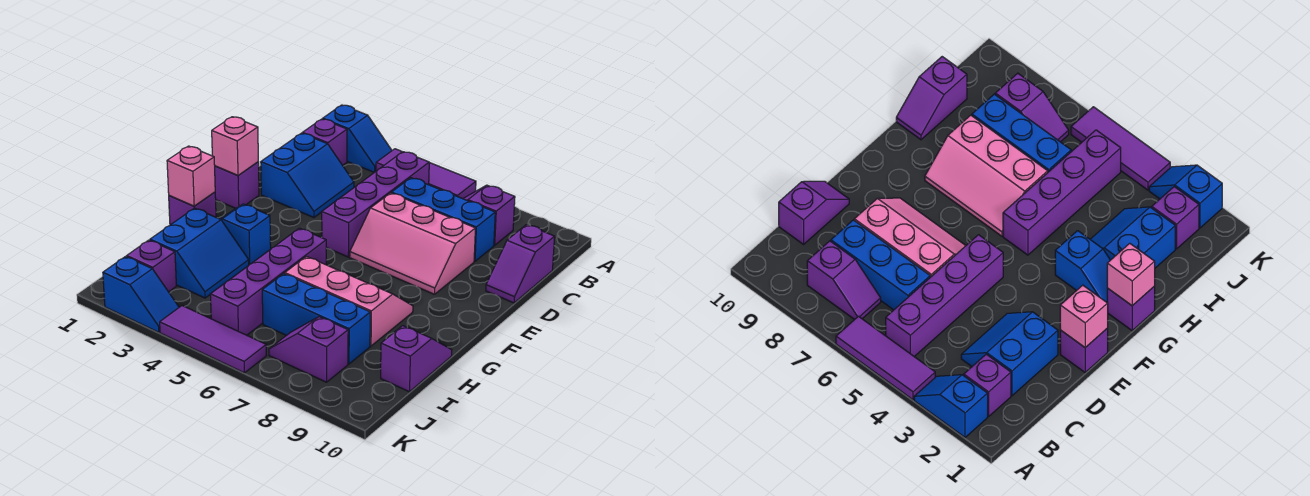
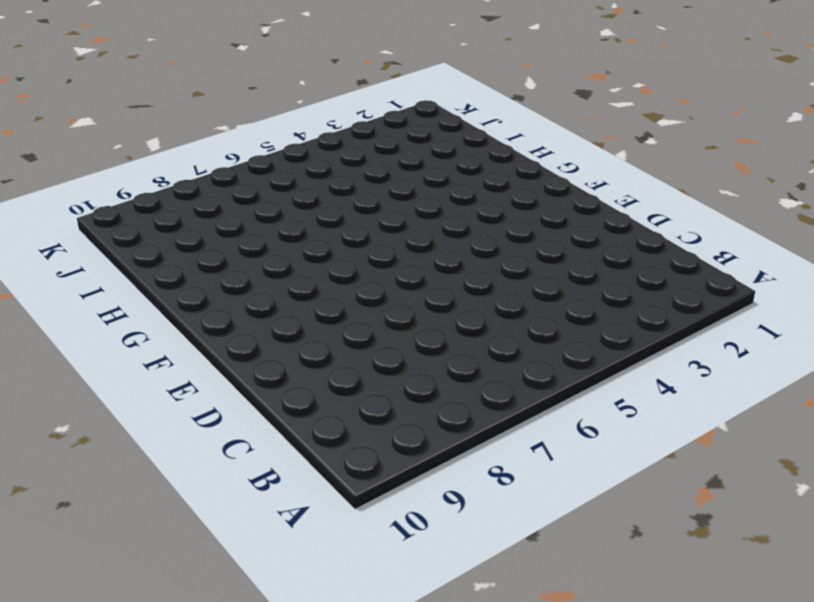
none -> blue 1x2 slope [323,105,392,172]
none -> purple 1x3 tile [376,149,476,199]
none -> purple 1x1 brick [303,119,347,165]

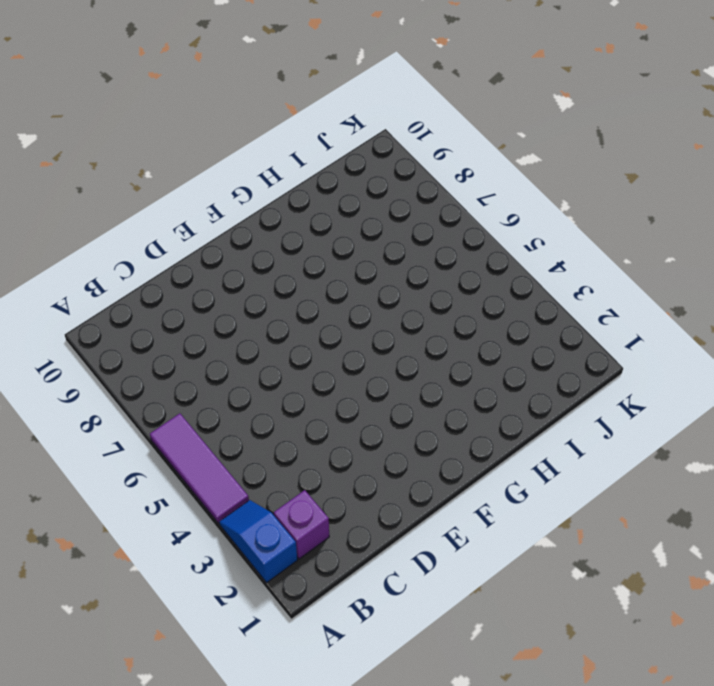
none -> purple 1x4 brick [322,152,429,257]
none -> purple 1x2 slope [463,185,515,245]
none -> blue 2x2 slope [261,133,354,218]

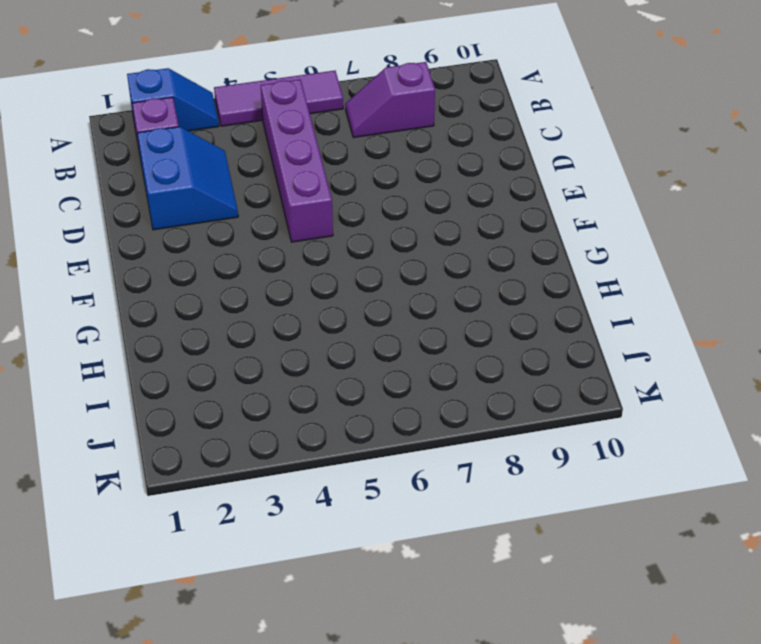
none -> blue 1x3 brick [392,178,495,261]
none -> purple 1x2 slope [486,225,555,303]
none -> pink 2x3 slope [350,193,475,294]

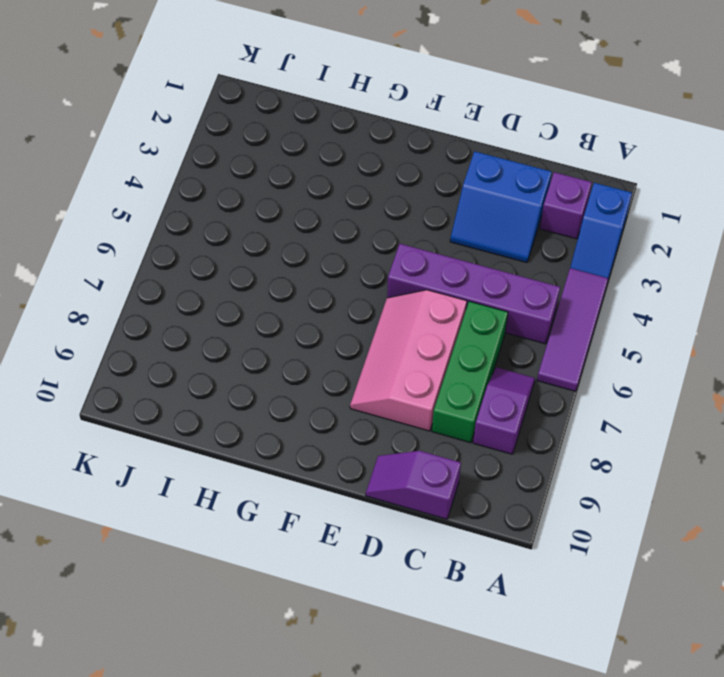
green 1x3 brick [432,301,508,443] -> blue 1x3 brick [392,178,495,261]
none -> purple 1x1 brick [215,162,259,209]
none -> purple 1x1 brick [169,192,216,225]
none -> blue 1x2 slope [220,204,271,265]

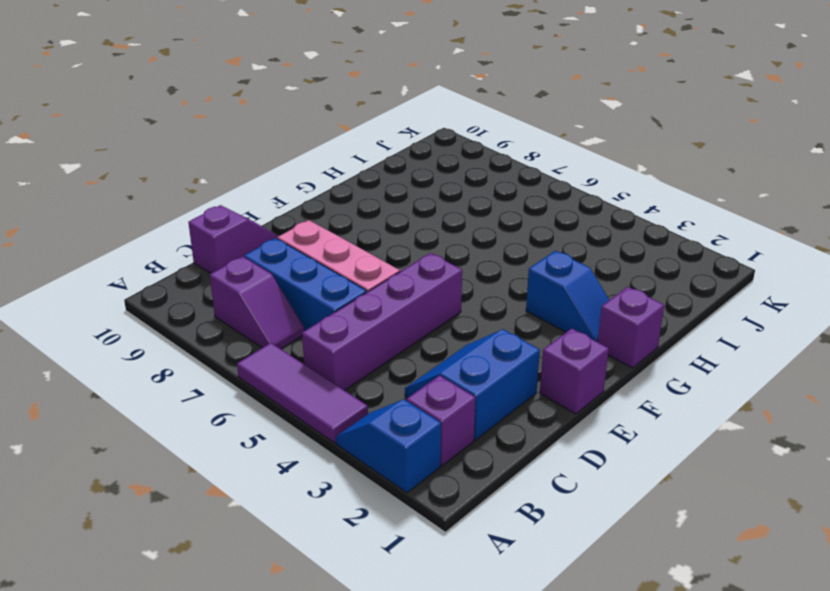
none -> purple 1x4 brick [210,228,326,335]
none -> pink 2x3 slope [285,257,413,346]
none -> blue 2x2 slope [150,208,249,298]

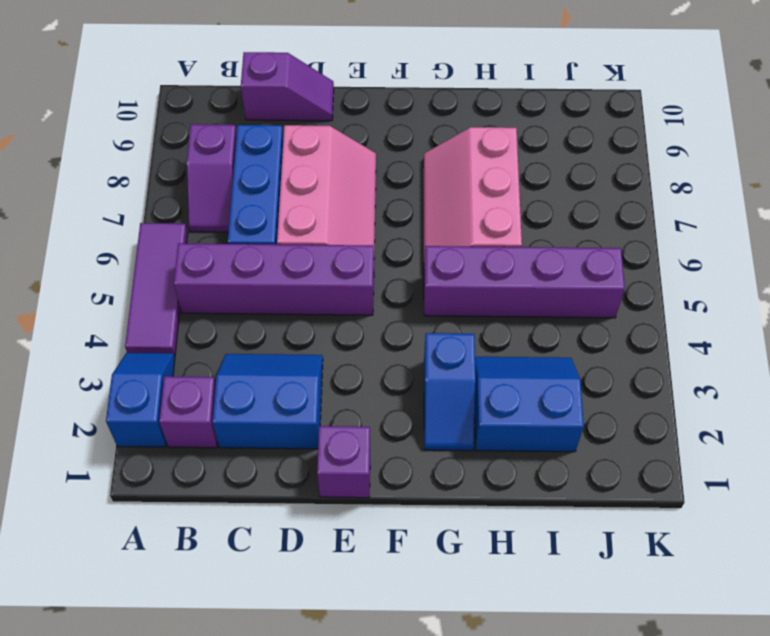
none -> purple 1x1 brick [169,192,216,225]
none -> purple 1x2 slope [381,326,452,392]
none -> blue 1x3 brick [262,274,370,364]

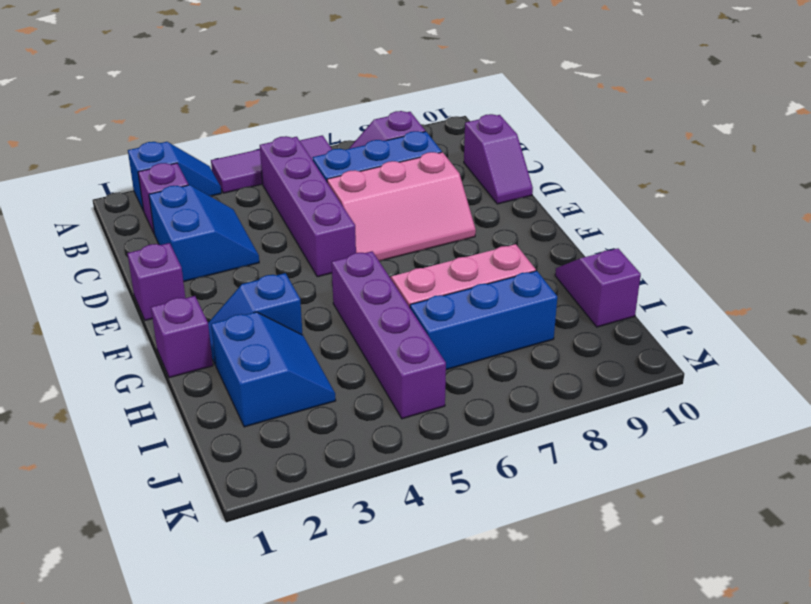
none -> purple 1x1 brick [127,240,176,292]
none -> purple 1x2 slope [269,317,348,382]
none -> blue 1x2 slope [103,257,179,332]

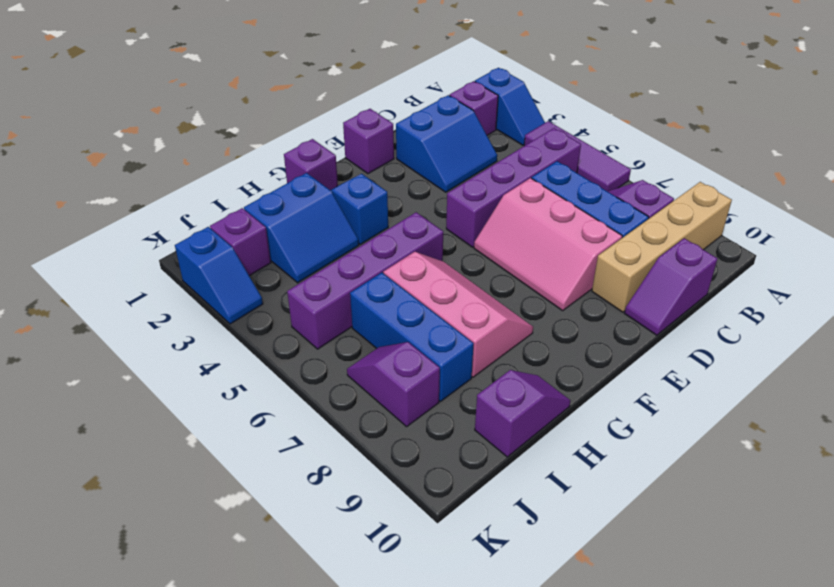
tan 1x4 brick [592,182,732,312] -> none
none -> purple 1x3 tile [160,306,267,373]
none -> pink 1x1 brick [212,117,258,176]
none -> pink 1x1 brick [167,146,215,206]

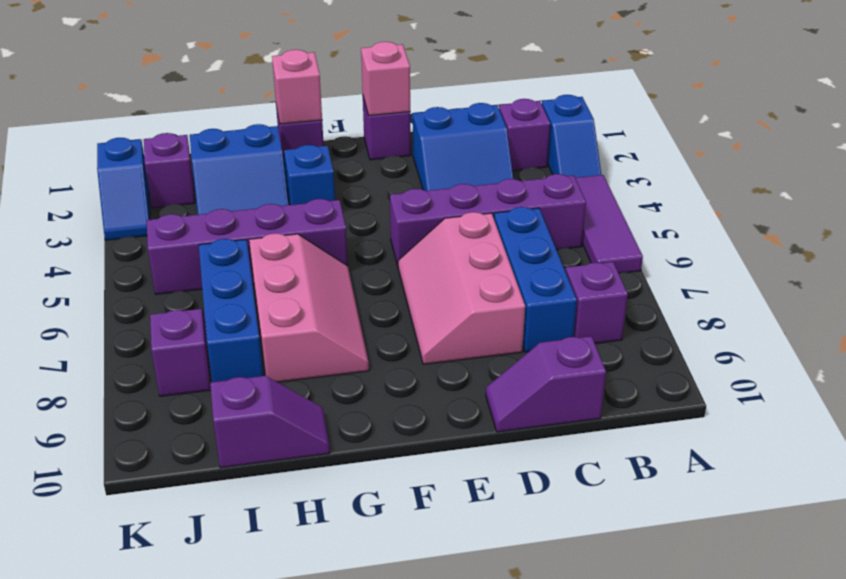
none -> purple 1x3 tile [160,306,267,373]

